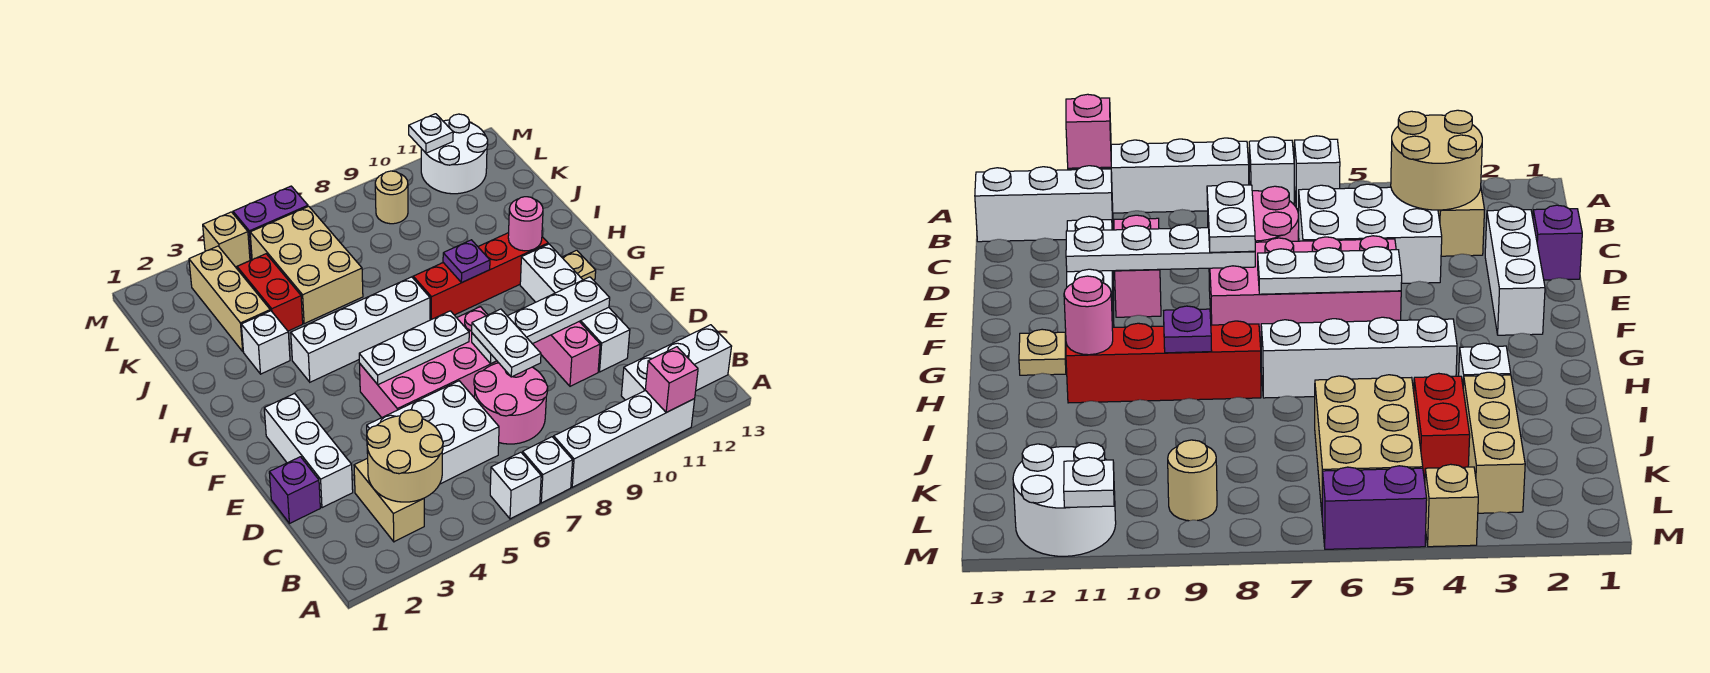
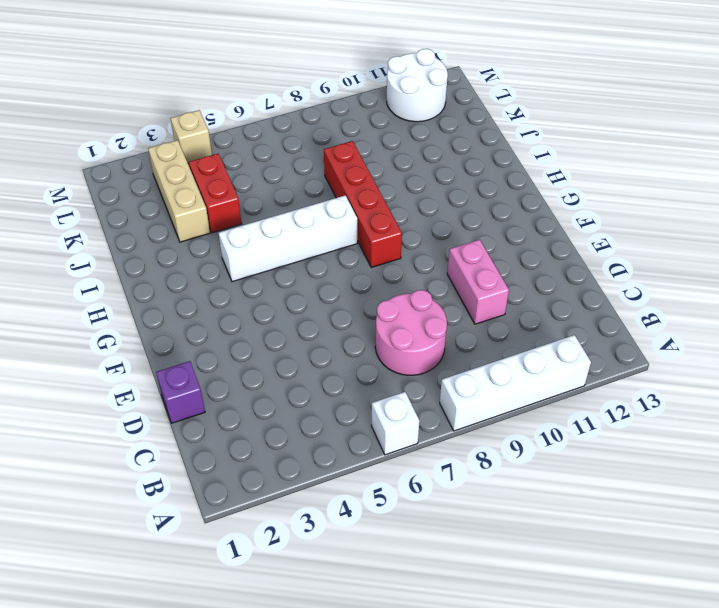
red 1x4 brick [324,141,402,268] -> red 1x4 brick turned to [413,233,548,320]
none -> white 1x1 brick [522,437,573,503]
none -> tan 1x2 brick [354,458,424,542]
none -> white 1x3 brick [621,325,732,400]
none -> white 2x3 brick [367,381,499,484]

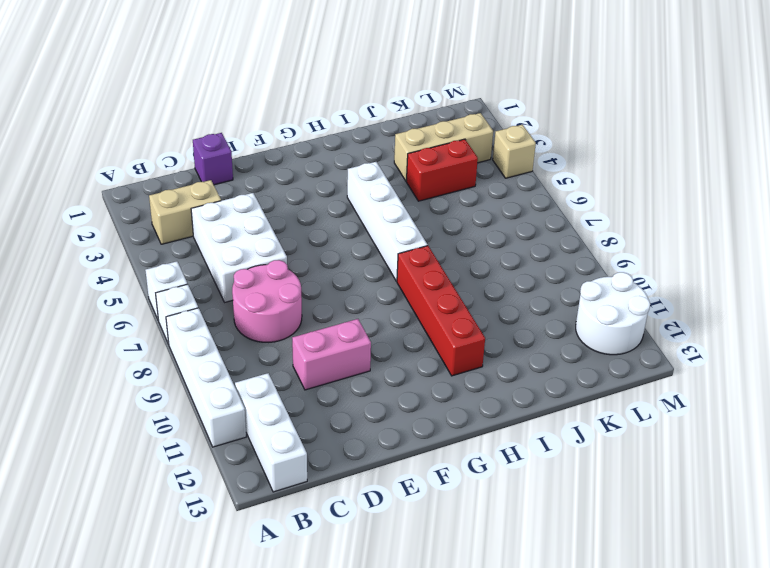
none -> white 1x3 brick [264,394,353,508]
none -> white 1x4 brick [520,244,630,372]
none -> pink 2x4 brick [360,307,498,418]
none -> tan 1x1 plate [562,250,596,280]

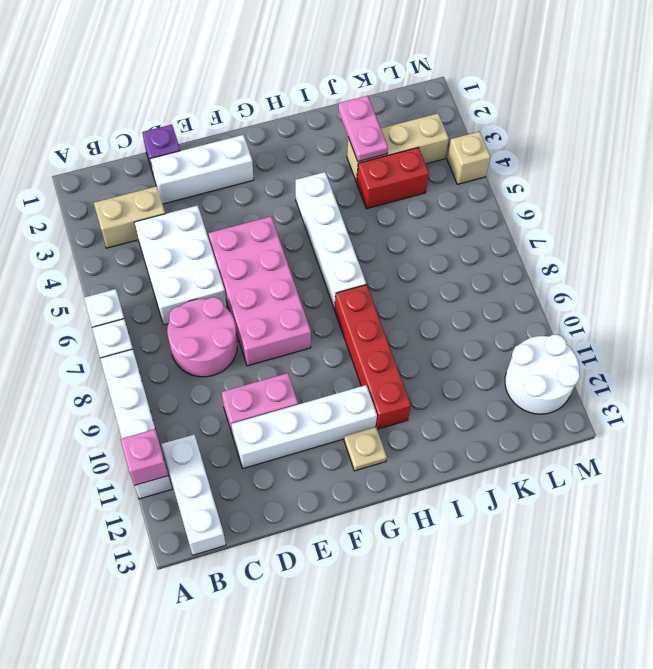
pink 1x2 plate [338,96,388,162] -> none
none -> white 1x1 brick [241,311,290,374]
none -> tan 2x3 brick [250,206,363,324]
none -> tan 1x1 round brick [375,171,408,224]
none -> purple 1x2 brick [233,186,308,260]

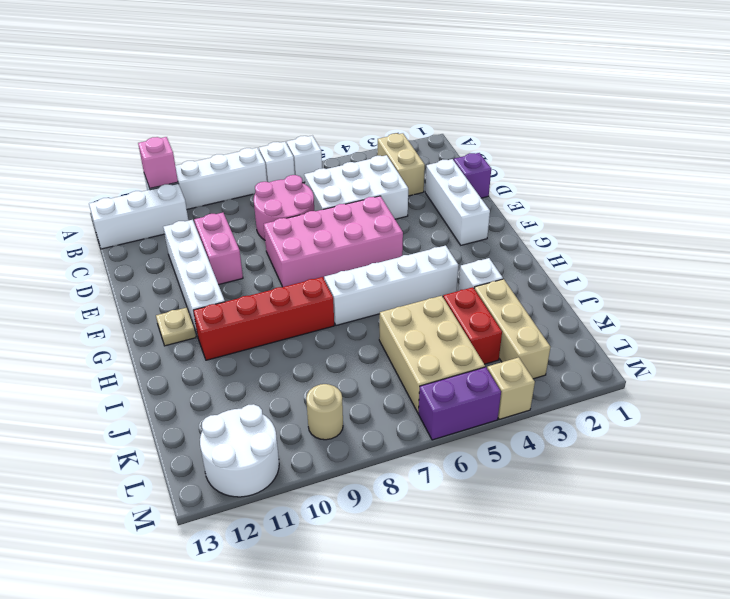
none -> tan 2x2 round brick [367,410,443,502]
none -> white 1x4 plate [472,277,610,363]
none -> white 1x3 plate [359,311,469,385]
none -> purple 1x1 plate [443,240,490,283]

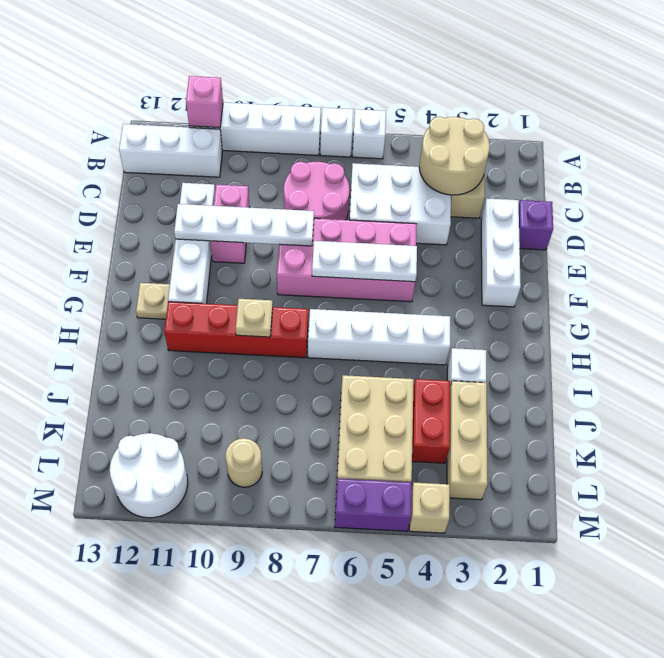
tan 1x1 plate [236,299,273,337] -> purple 1x1 plate [443,240,490,283]
none -> pink 1x1 round brick [508,197,543,251]
none -> white 1x1 plate [409,114,453,153]
none -> white 1x2 plate [472,309,541,377]

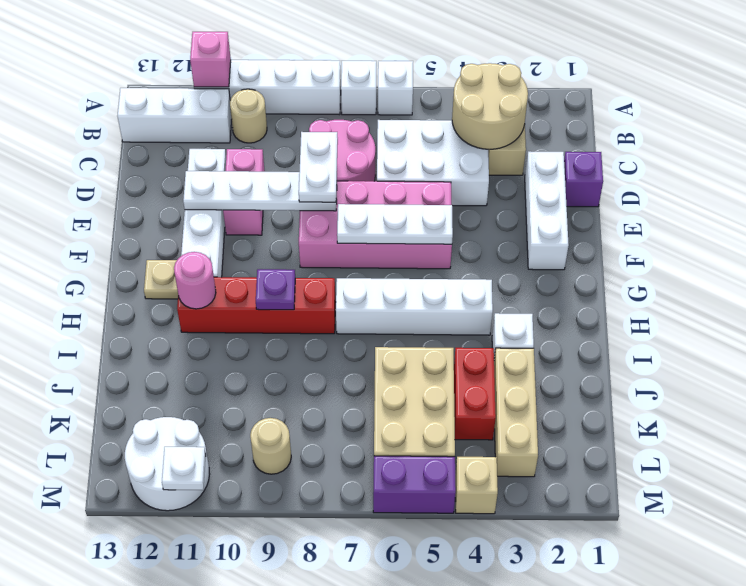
tan 1x1 round brick [230,89,267,143] -> none

